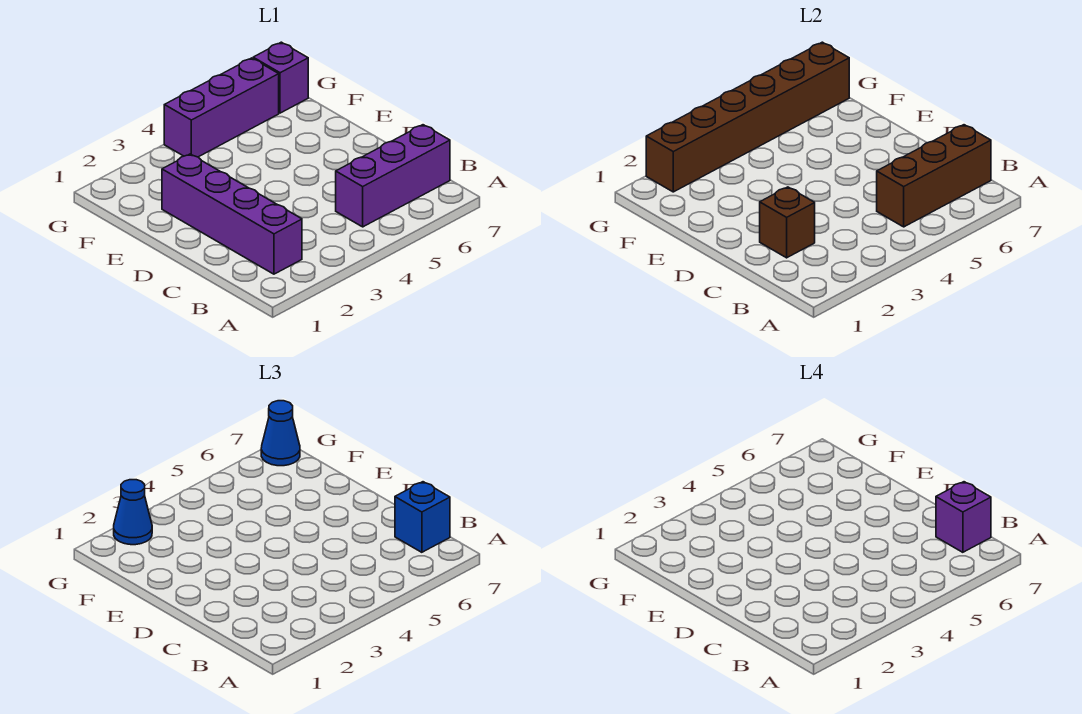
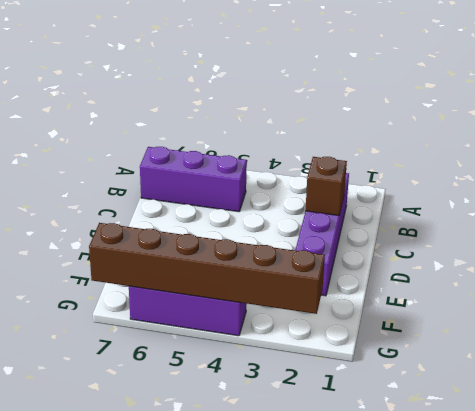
none -> purple 1x1 brick [253,42,308,113]
none -> brown 1x3 brick [877,125,991,227]

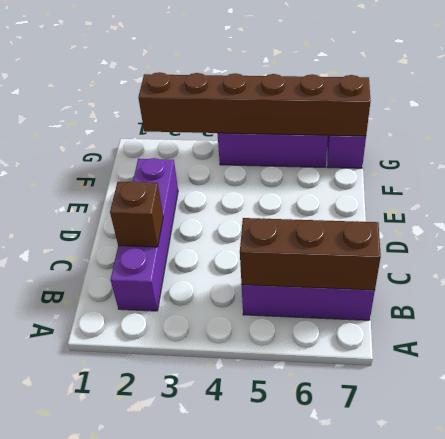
none -> blue 1x1 brick [395,482,450,552]
none -> blue 1x1 cone [114,480,152,545]

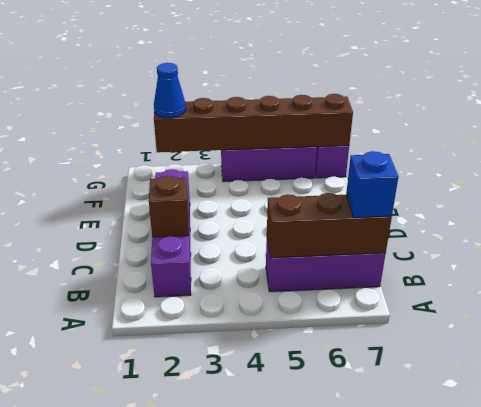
none -> blue 1x1 cone [261,401,300,466]
none -> purple 1x1 brick [936,482,991,552]

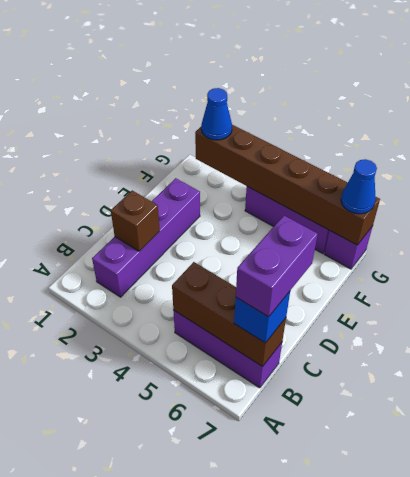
purple 1x2 brick [236,216,318,317] -> purple 1x1 brick [936,482,991,552]

